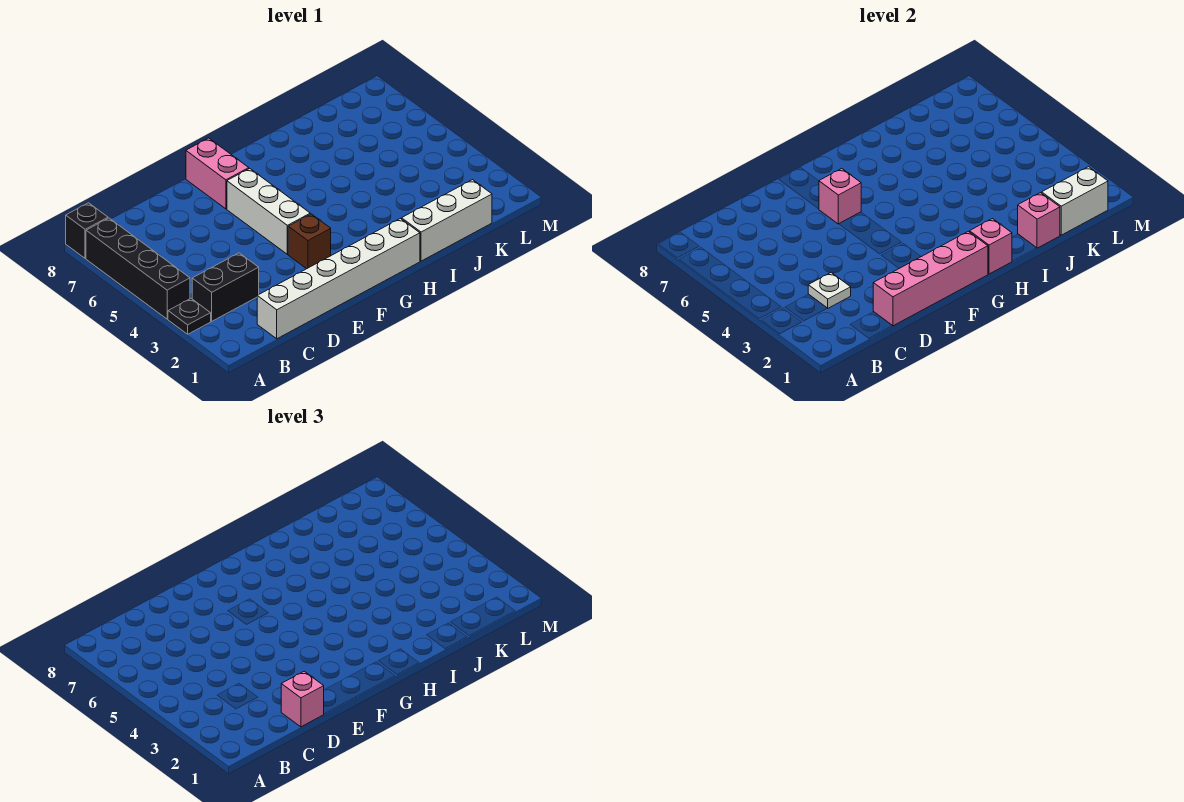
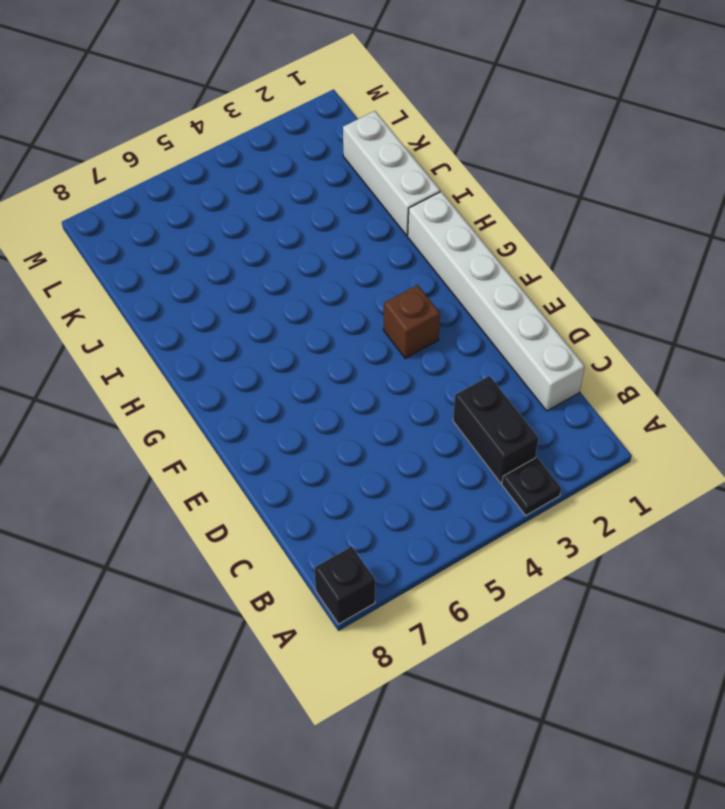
none -> black 1x4 brick [86,218,190,319]
none -> white 1x3 brick [227,169,310,254]
none -> pink 1x2 brick [186,138,249,209]

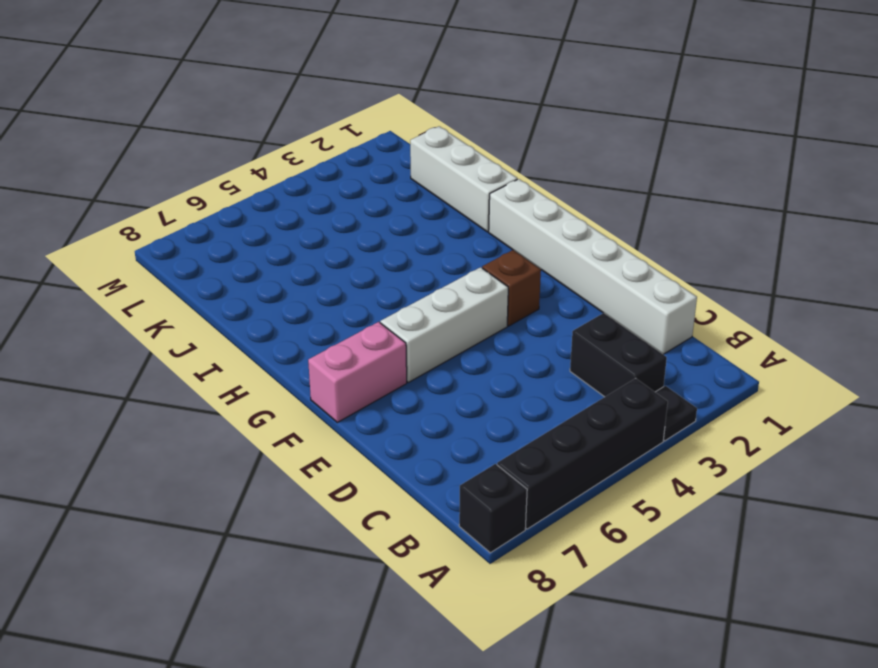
none -> white 1x1 plate [808,273,851,308]
none -> pink 1x4 brick [873,231,988,326]
none -> pink 1x1 brick [819,169,861,224]

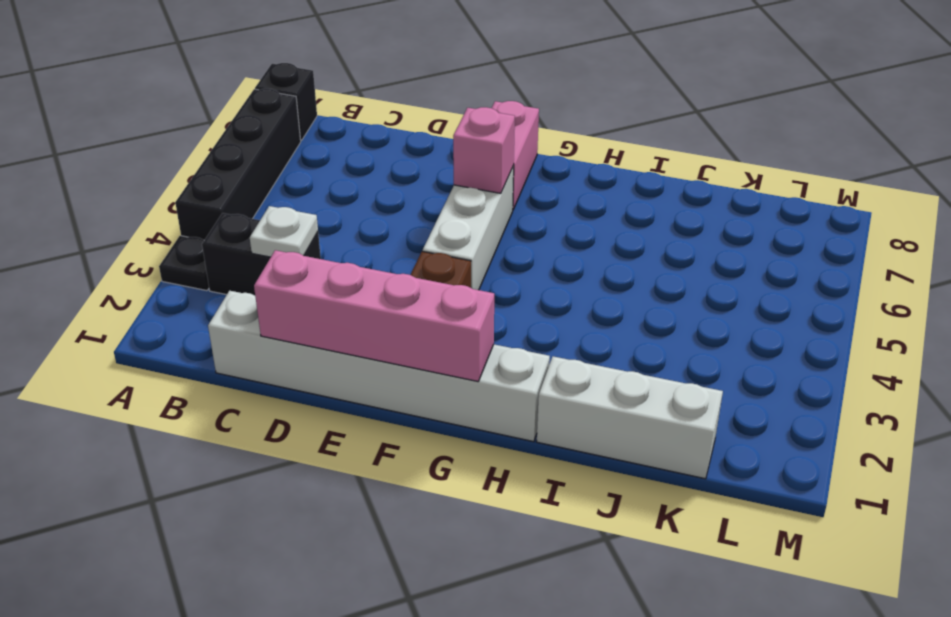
none -> pink 1x1 brick [970,219,1012,274]
none -> pink 1x1 brick [1018,193,1060,248]
none -> white 1x2 brick [1042,167,1108,235]

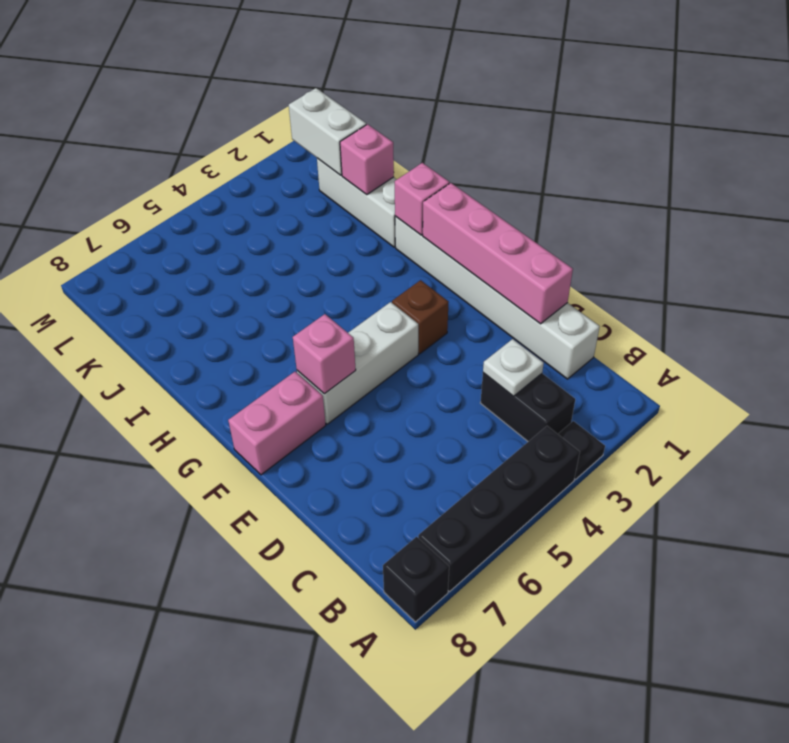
none -> pink 1x1 brick [281,671,324,727]

